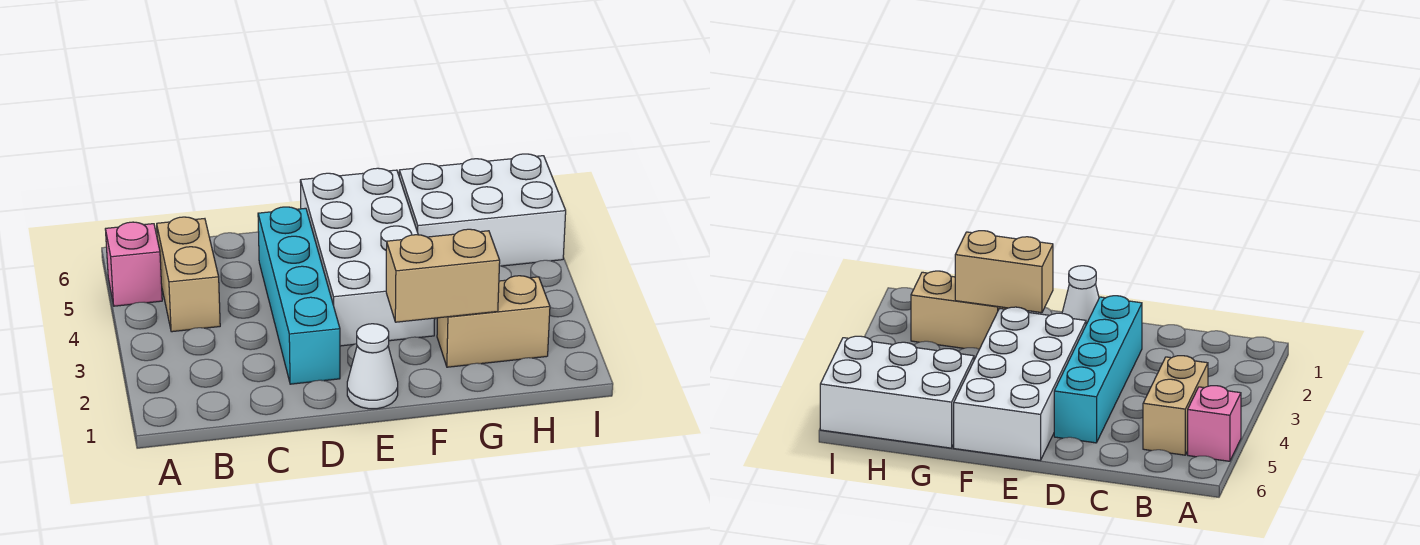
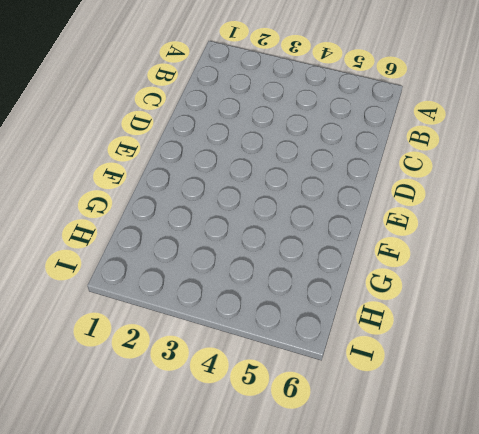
none -> pink 1x1 brick [105,222,162,306]
none -> tan 1x2 brick [157,217,220,332]

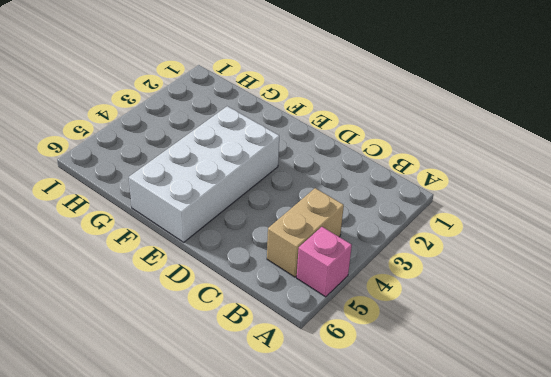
none -> cyan 1x4 brick [258,207,340,384]
none -> white 1x1 cone [347,324,398,409]

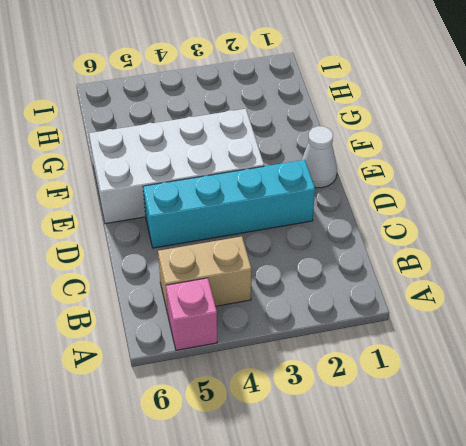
none -> tan 1x2 brick [437,276,550,367]
none -> white 2x3 brick [399,154,566,266]

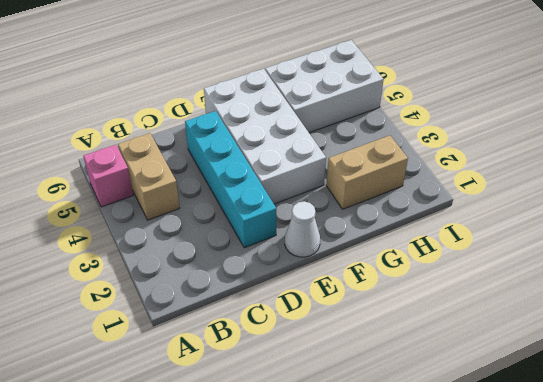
none -> tan 1x2 brick [386,229,500,322]

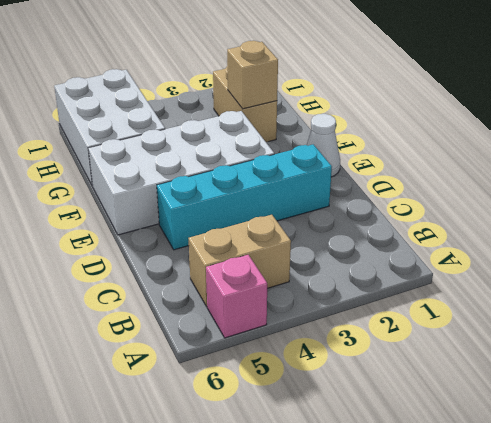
tan 1x1 brick [227,41,278,109] -> tan 1x2 brick [386,229,500,322]

